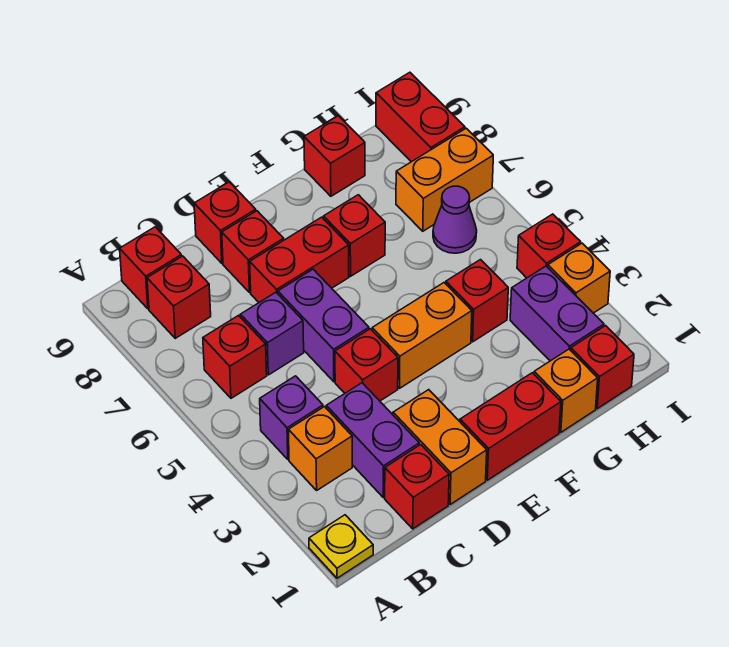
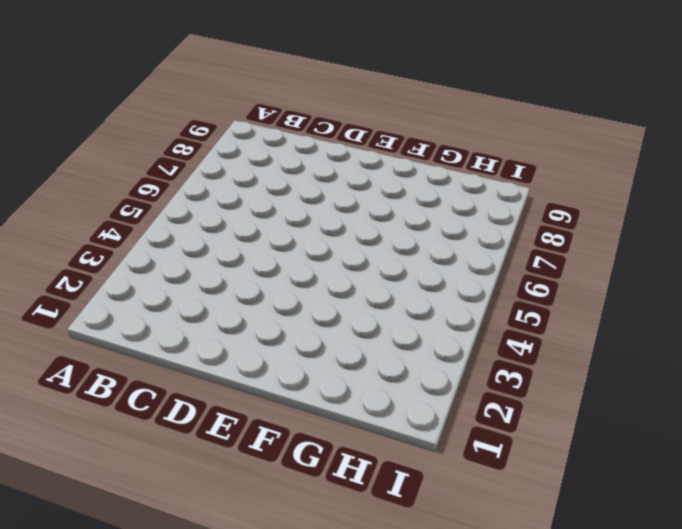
none -> yellow 1x1 plate [309,515,373,578]
none -> orange 1x1 brick [288,407,352,490]
none -> purple 1x1 brick [260,376,323,459]

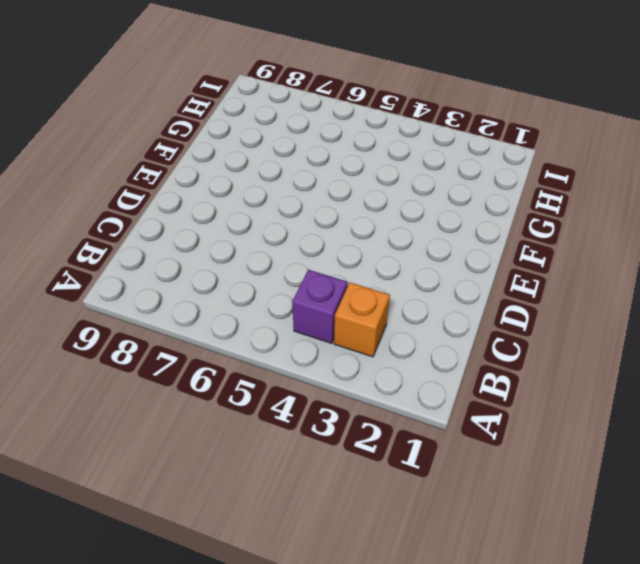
none -> yellow 1x1 plate [309,515,373,578]
none -> red 1x1 brick [203,315,267,398]
none -> red 1x1 brick [147,256,211,338]

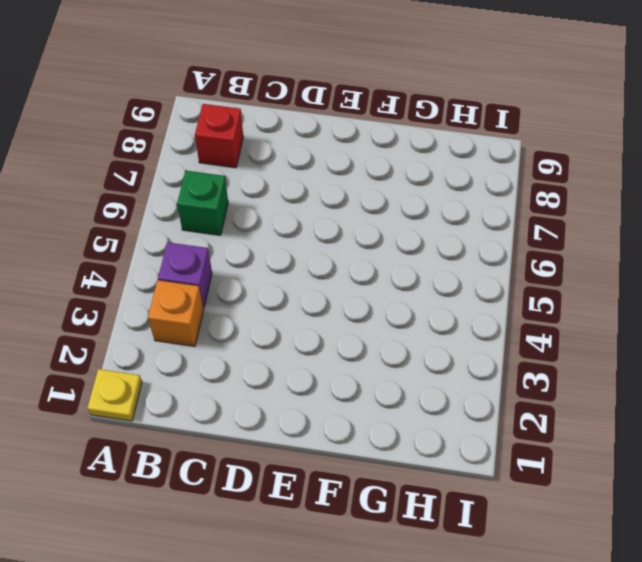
green 1x1 brick [177,171,228,235] -> red 1x1 brick [203,315,267,398]
none -> red 1x1 brick [120,227,182,309]
none -> red 1x1 brick [385,445,449,529]
none -> purple 1x2 brick [326,383,419,497]

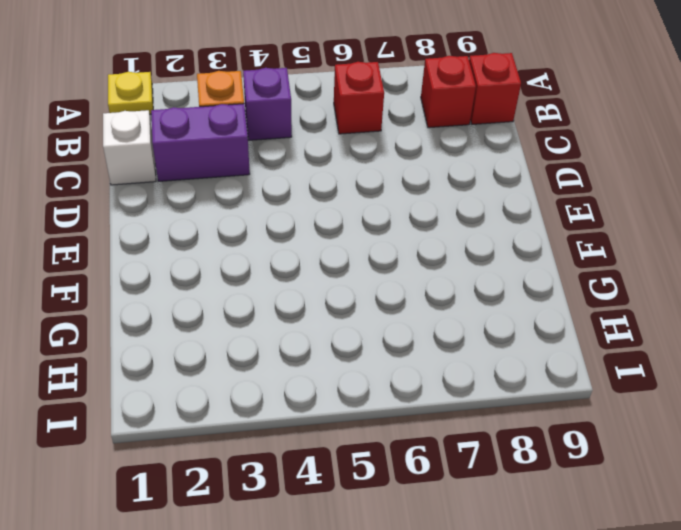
white 1x1 brick [103,110,156,185] -> red 1x1 brick [385,445,449,529]
none -> purple 1x1 brick [240,292,304,375]
none -> orange 1x2 brick [393,390,487,504]
none -> red 1x1 brick [335,329,398,401]

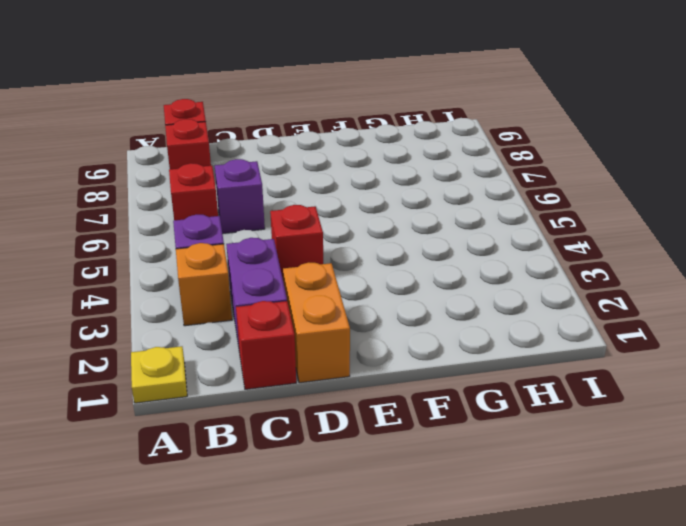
none -> purple 1x2 brick [278,269,369,382]
none -> red 1x2 brick [250,217,349,302]
none -> red 1x1 brick [222,211,284,293]

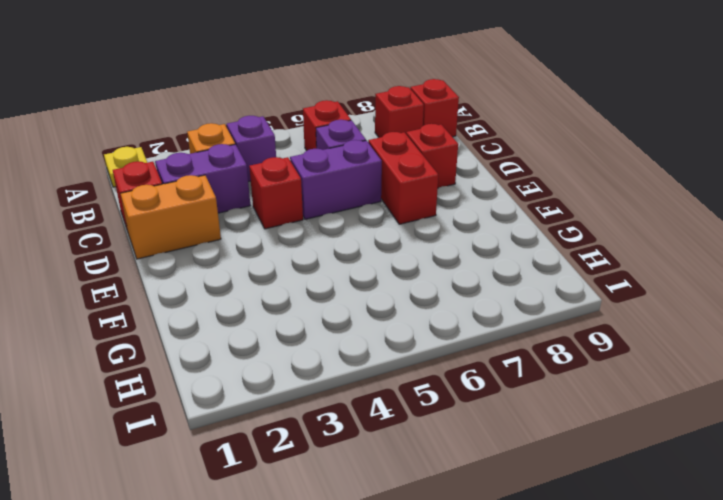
none -> red 1x1 brick [194,182,256,263]
none -> red 1x2 brick [460,373,561,480]
none -> orange 1x2 brick [372,283,472,388]

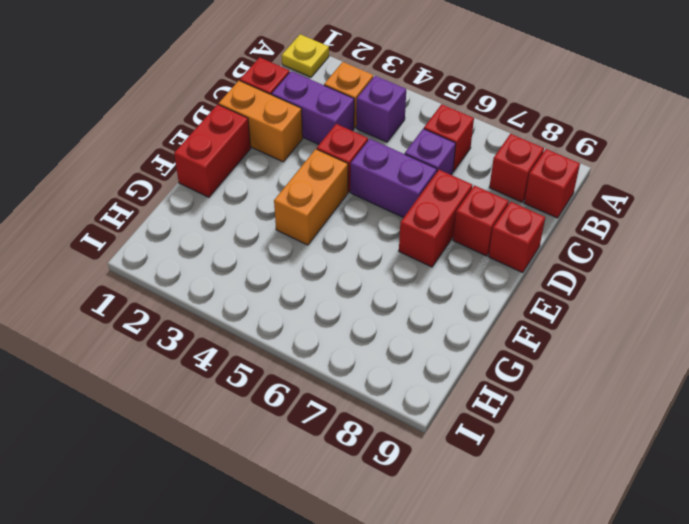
none -> red 1x1 brick [324,195,385,276]
none -> orange 1x1 brick [534,349,598,432]
none -> red 1x1 brick [446,260,508,342]

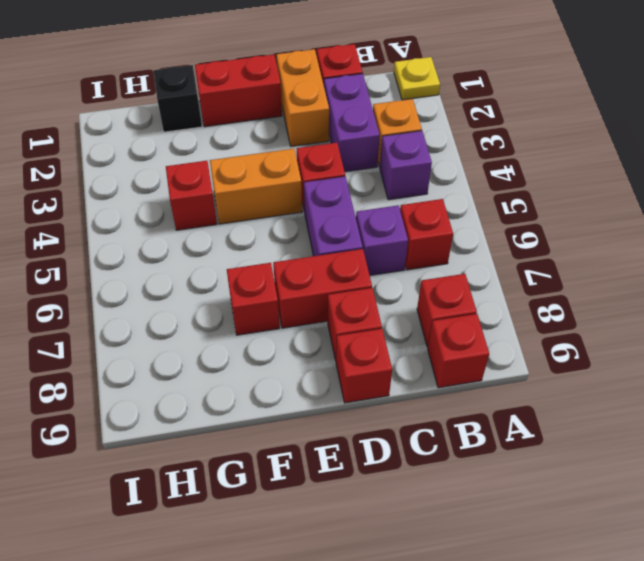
black 1x1 brick [154,65,202,132] -> orange 1x1 brick [534,349,598,432]
none -> red 1x1 brick [304,116,365,196]
none -> red 1x1 brick [571,326,634,409]
none -> purple 1x2 brick [510,266,604,361]

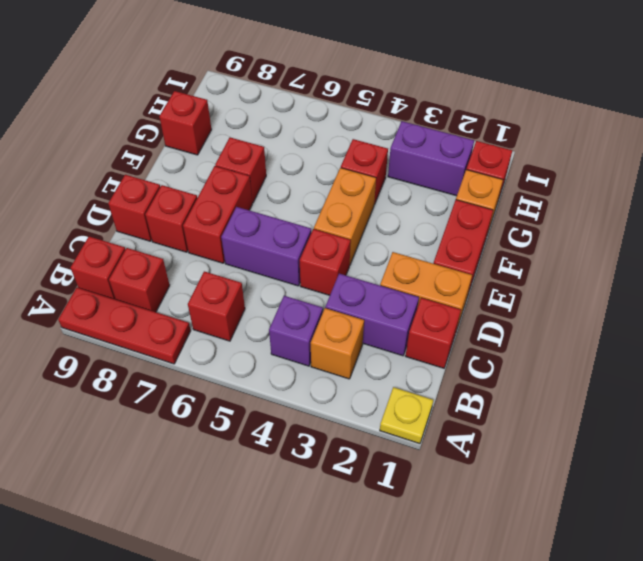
red 1x3 plate [58,288,191,364] -> none
none -> purple 1x1 brick [240,292,304,375]
none -> purple 1x1 cone [433,186,477,253]
none -> orange 1x2 brick [396,128,493,231]

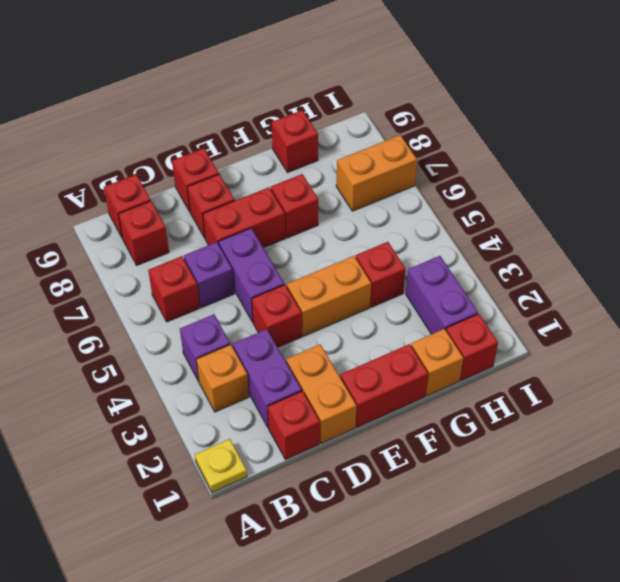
none -> purple 1x1 cone [433,186,477,253]
none -> orange 1x1 brick [548,243,610,313]
none -> red 1x1 brick [517,214,581,278]

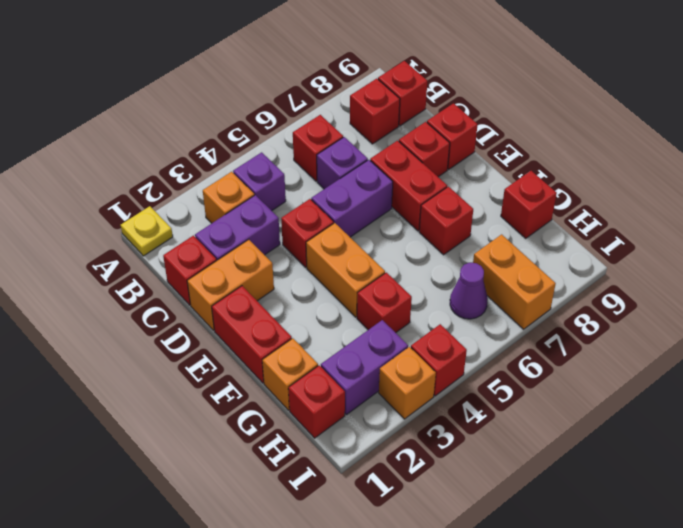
none -> red 1x2 brick [376,72,465,162]

